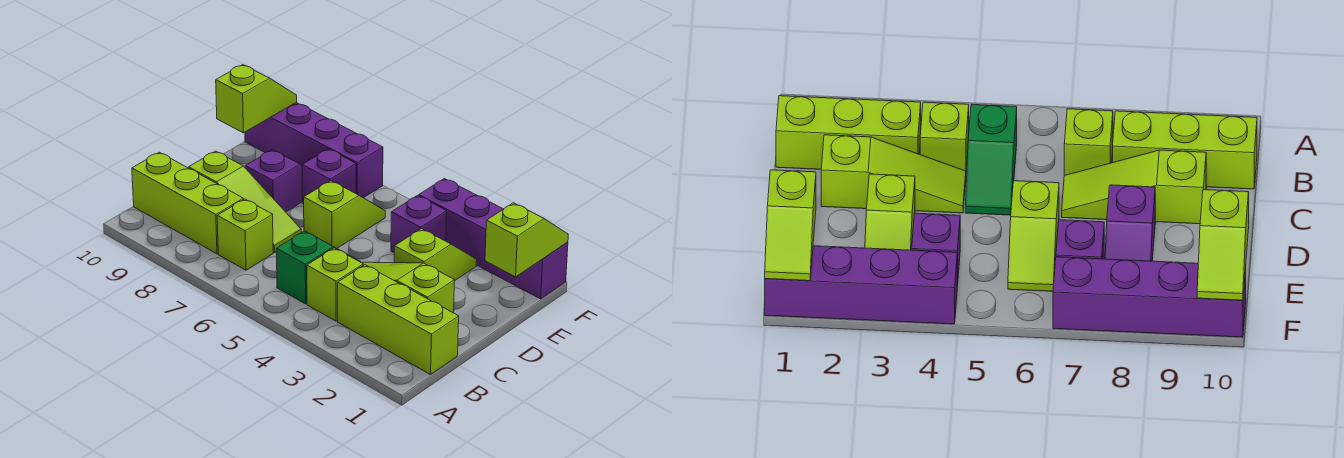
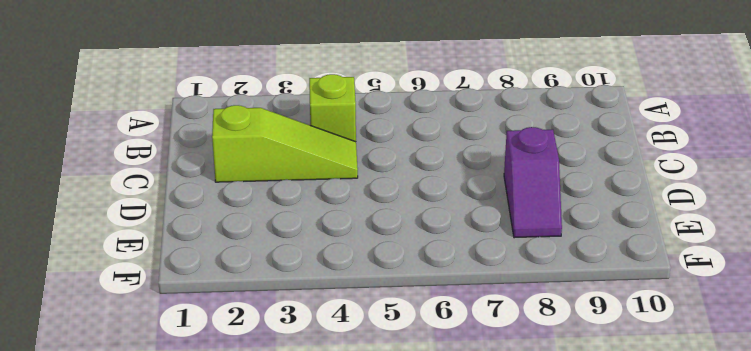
none -> lime 1x3 brick [338,265,459,375]
none -> green 1x2 slope [277,231,360,304]
none -> lime 1x1 brick [217,199,273,270]

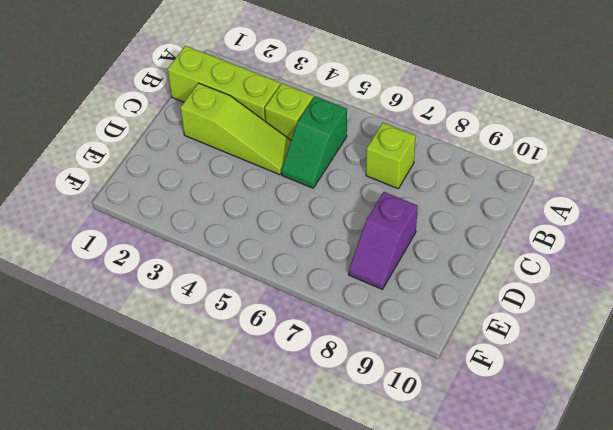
none -> lime 1x3 brick [132,152,243,254]
none -> lime 1x3 slope [189,151,301,253]
none -> lime 1x2 slope [394,229,477,280]

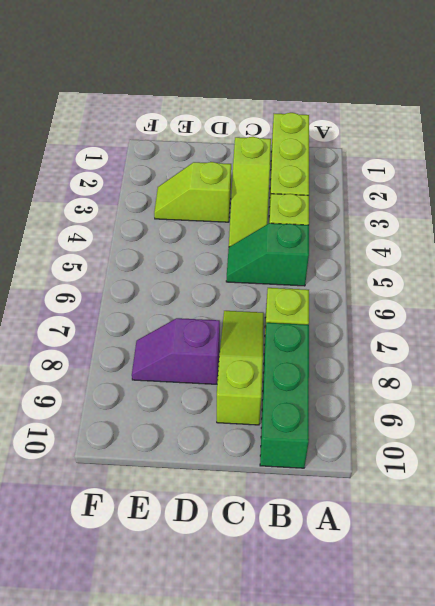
green 1x3 brick [260,323,309,468] -> lime 1x3 brick [132,152,243,254]
none -> lime 1x2 slope [304,181,385,248]
none -> purple 1x1 brick [391,196,447,253]
none -> purple 1x1 brick [302,149,356,204]

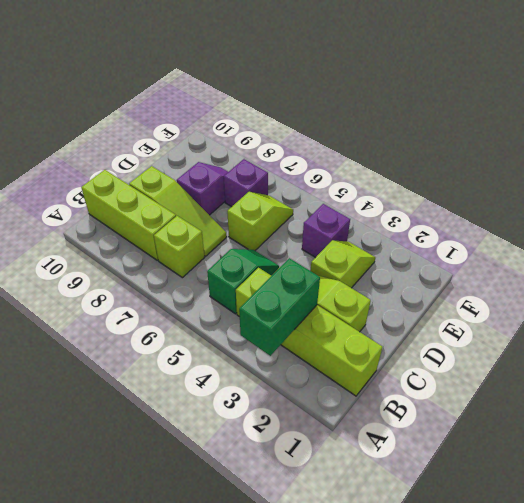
green 1x2 brick [239,258,320,356] -> none
none -> purple 1x4 brick [419,179,568,299]
none -> purple 1x4 brick [245,102,383,198]
none -> lime 1x2 slope [485,203,568,277]

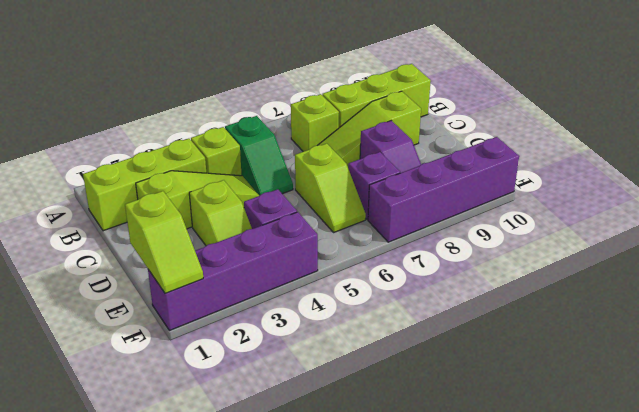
none -> lime 1x2 slope [216,65,297,133]

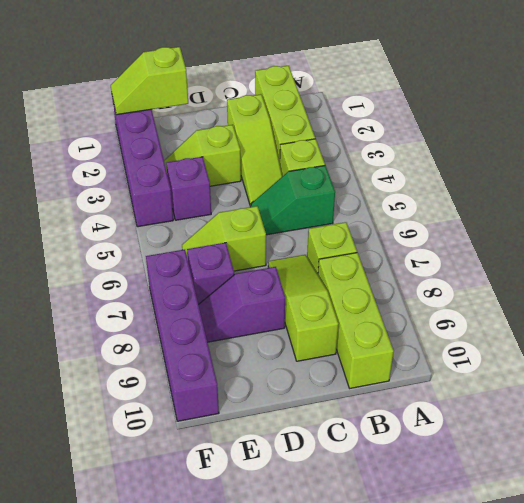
none -> lime 1x2 slope [216,65,297,133]

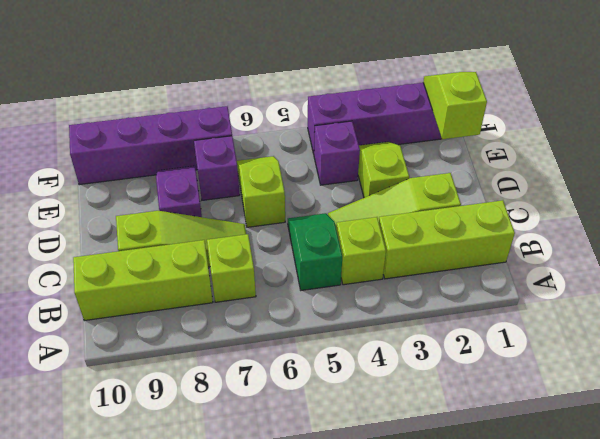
none -> lime 1x2 slope [216,65,297,133]

